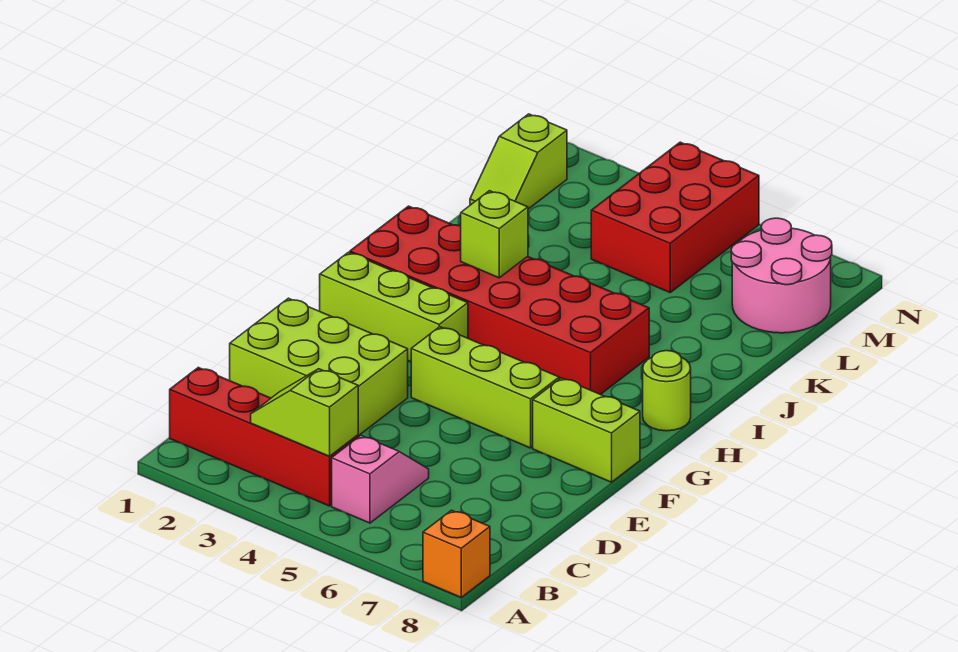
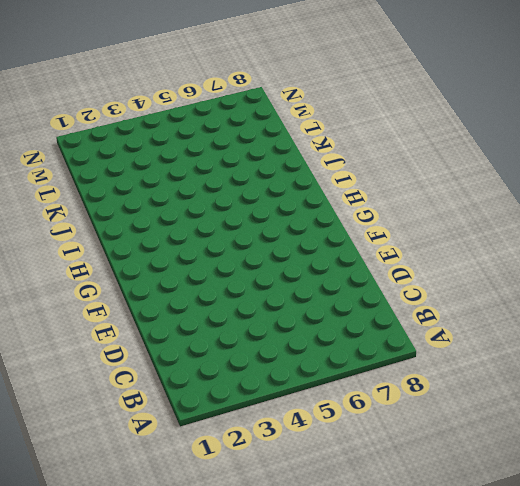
none -> orange 1x1 brick [423,510,490,597]
none -> red 1x4 brick [170,368,358,506]
none -> pink 1x2 slope [332,436,429,523]

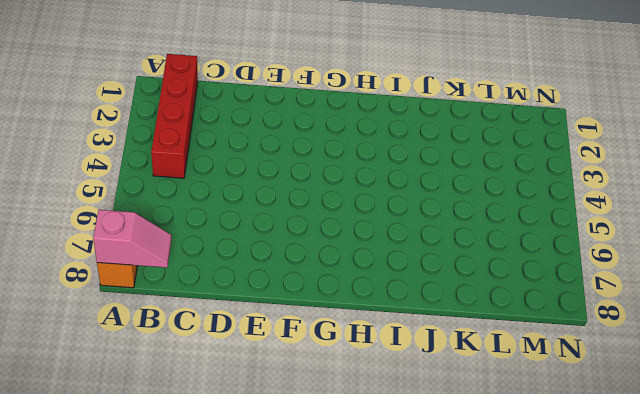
pink 1x2 slope [93,210,171,268] -> pink 1x2 slope moved to [332,436,429,523]
none -> lime 2x3 brick [230,298,408,436]
none -> lime 1x3 brick [411,327,559,448]
none -> lime 1x2 brick [533,378,640,482]

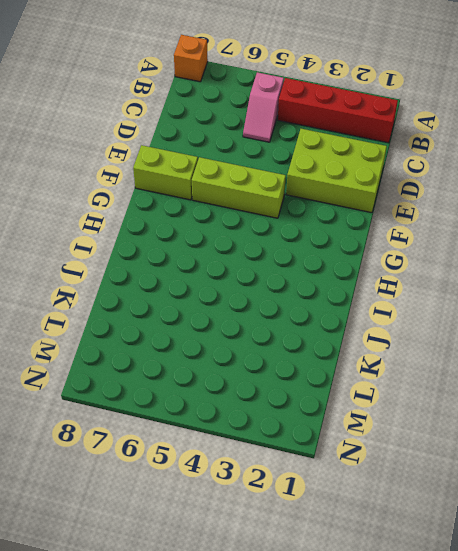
none -> lime 1x3 brick [320,252,468,362]
none -> red 2x6 brick [350,206,649,395]
none -> lime 1x1 round brick [643,351,691,431]

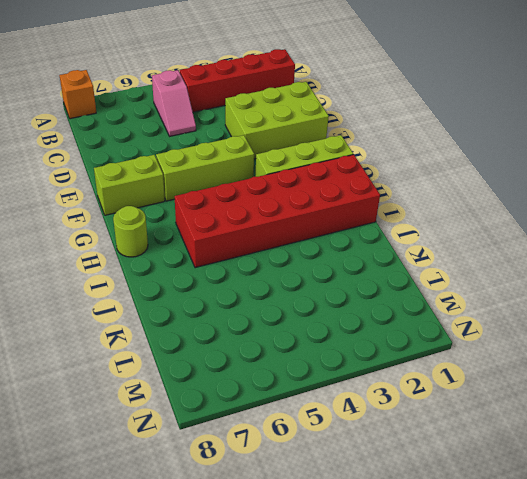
none -> lime 1x2 slope [470,114,567,209]
none -> red 2x3 brick [591,142,759,292]
none -> pink 2x2 round brick [731,218,832,333]

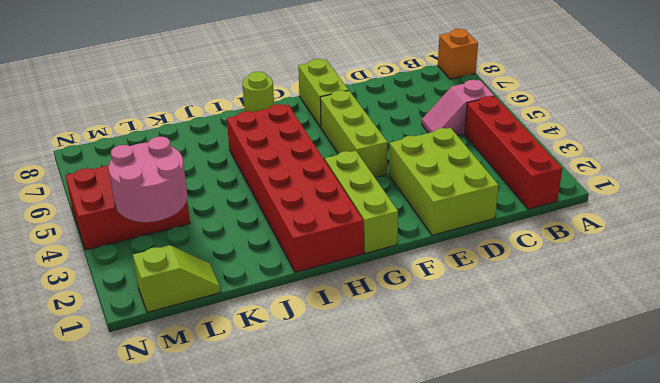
pink 2x2 round brick [109,137,187,222] -> pink 2x2 round brick moved to [731,218,832,333]
none -> lime 1x2 slope [251,369,358,456]
none -> lime 1x1 brick [461,191,528,278]

